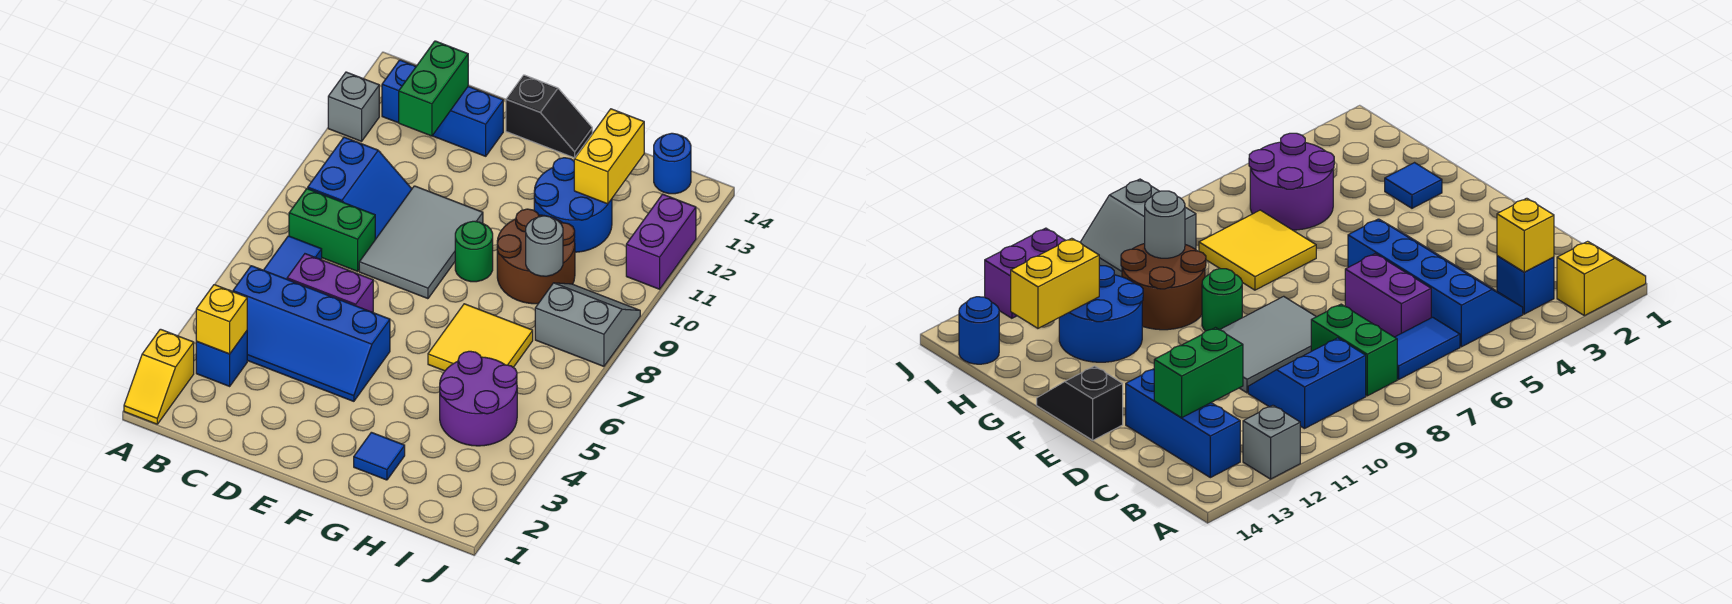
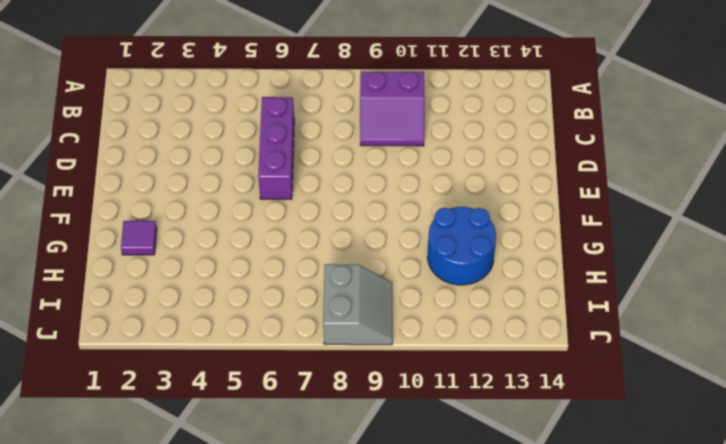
purple 2x2 slope [360,71,424,146] -> blue 2x2 slope [308,137,412,239]
purple 1x3 brick [258,97,294,199] -> purple 1x2 brick [287,254,373,312]
purple 1x1 tile [121,221,157,255] -> blue 1x1 tile [354,432,405,480]
none -> yellow 1x2 slope [124,329,194,424]
none -> grey 1x1 brick [328,72,379,141]
none -> blue 1x1 brick [196,331,247,386]

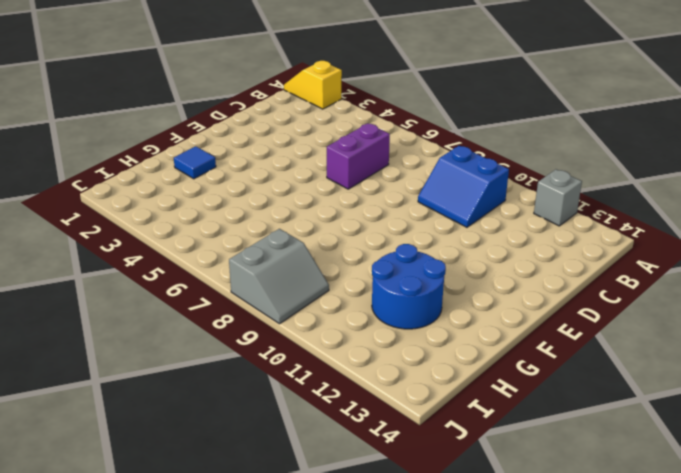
none -> blue 1x1 brick [196,331,247,386]
none -> blue 2x4 slope [233,266,390,401]
none -> blue 1x2 tile [264,236,322,279]

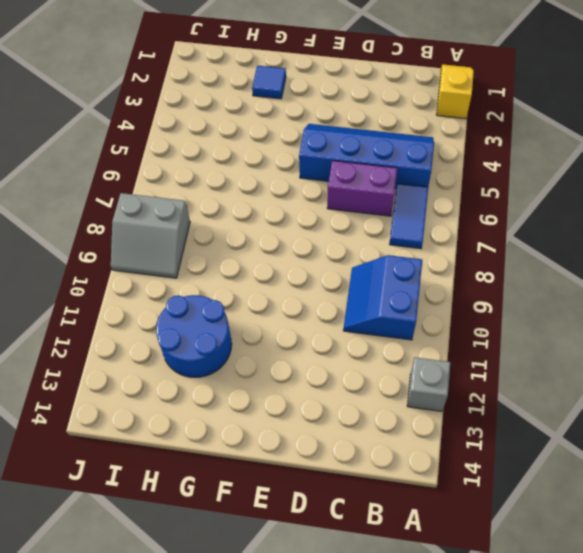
none -> blue 1x1 brick [196,331,247,386]
none -> green 1x2 brick [289,189,375,271]
none -> blue 1x3 brick [382,60,503,156]

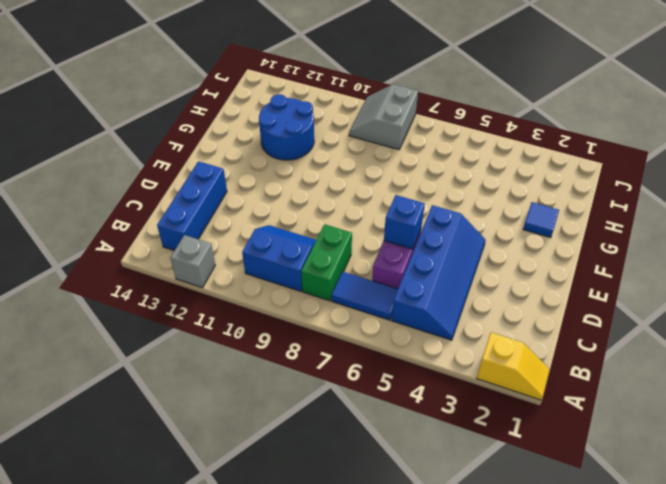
blue 1x1 brick [384,195,425,249] -> blue 1x1 brick moved to [196,331,247,386]
none -> grey 2x3 tile [359,186,483,299]
none -> black 1x2 slope [506,75,592,158]
none -> green 1x1 round brick [455,221,493,282]

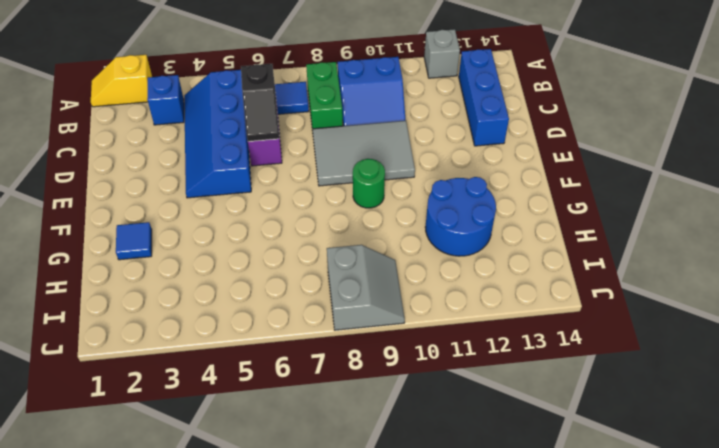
black 1x2 slope [241,64,279,141] -> black 1x2 slope moved to [506,75,592,158]
none -> yellow 2x2 tile [428,304,533,371]
none -> brown 2x2 round brick [497,209,575,304]
none -> purple 2x2 round brick [440,351,517,446]

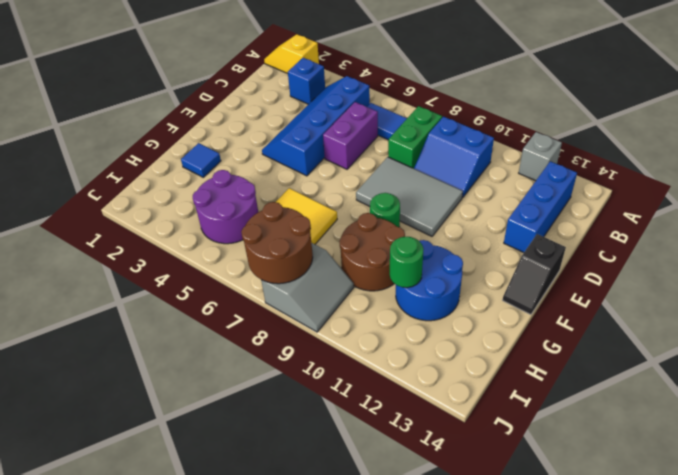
green 1x1 round brick [390,237,423,288] -> none
brown 2x2 round brick [241,202,313,284] -> none
none -> blue 1x1 round brick [654,133,691,194]
none -> purple 1x2 brick [626,194,696,289]
none -> yellow 1x1 brick [196,285,247,354]

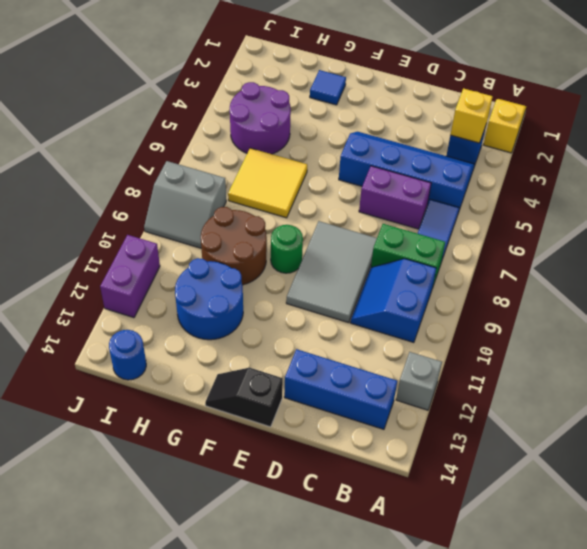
none -> green 1x2 brick [399,41,468,136]
none -> grey 1x1 round brick [526,216,563,276]
none -> yellow 1x2 brick [574,109,644,204]

